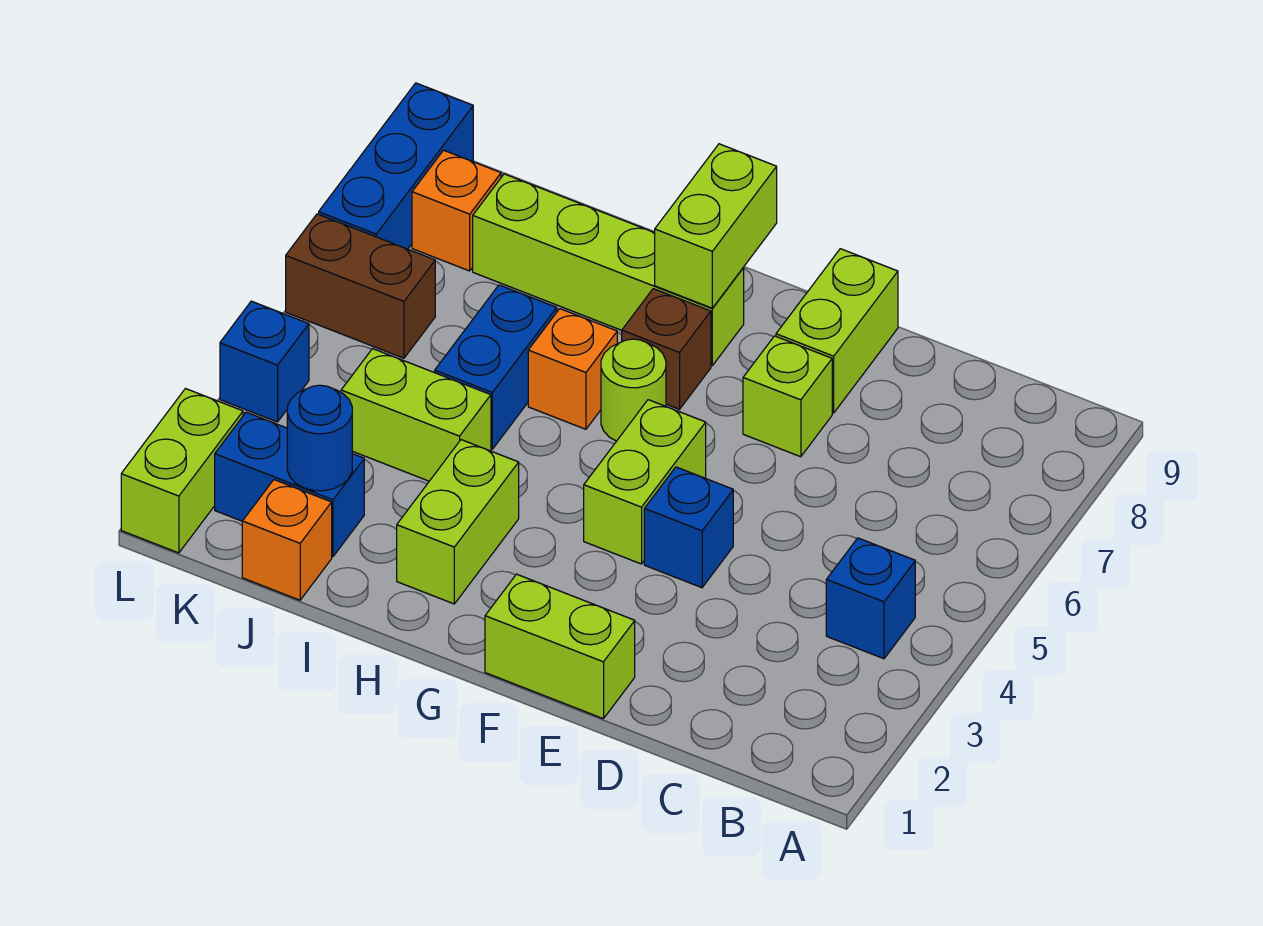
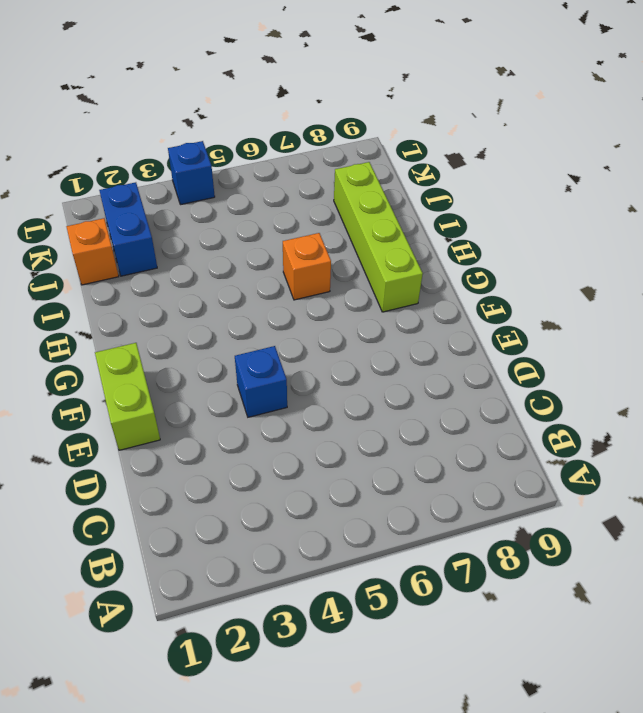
none -> blue 1x1 brick [826,538,915,659]
none -> lime 1x1 brick [743,336,832,457]
none -> lime 1x2 brick [776,249,898,413]

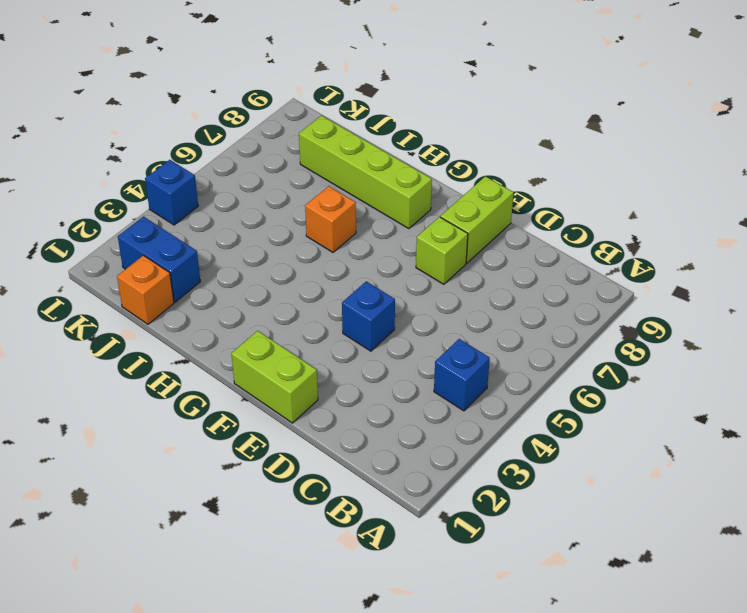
none -> lime 1x2 brick [584,400,706,564]
none -> lime 1x1 round brick [601,339,666,441]
none -> brown 1x1 brick [622,289,711,409]

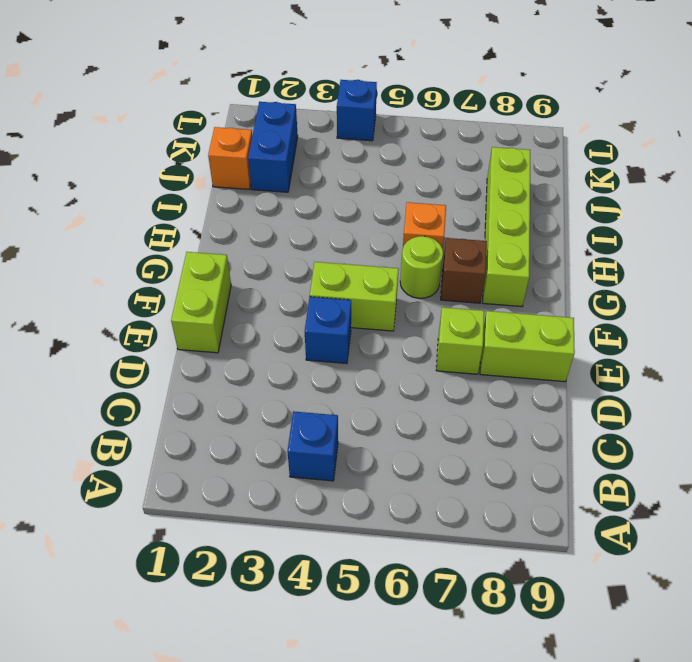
none -> lime 1x2 brick [397,440,519,604]
none -> lime 1x2 brick [341,349,491,481]
none -> blue 1x2 brick [435,285,557,449]

